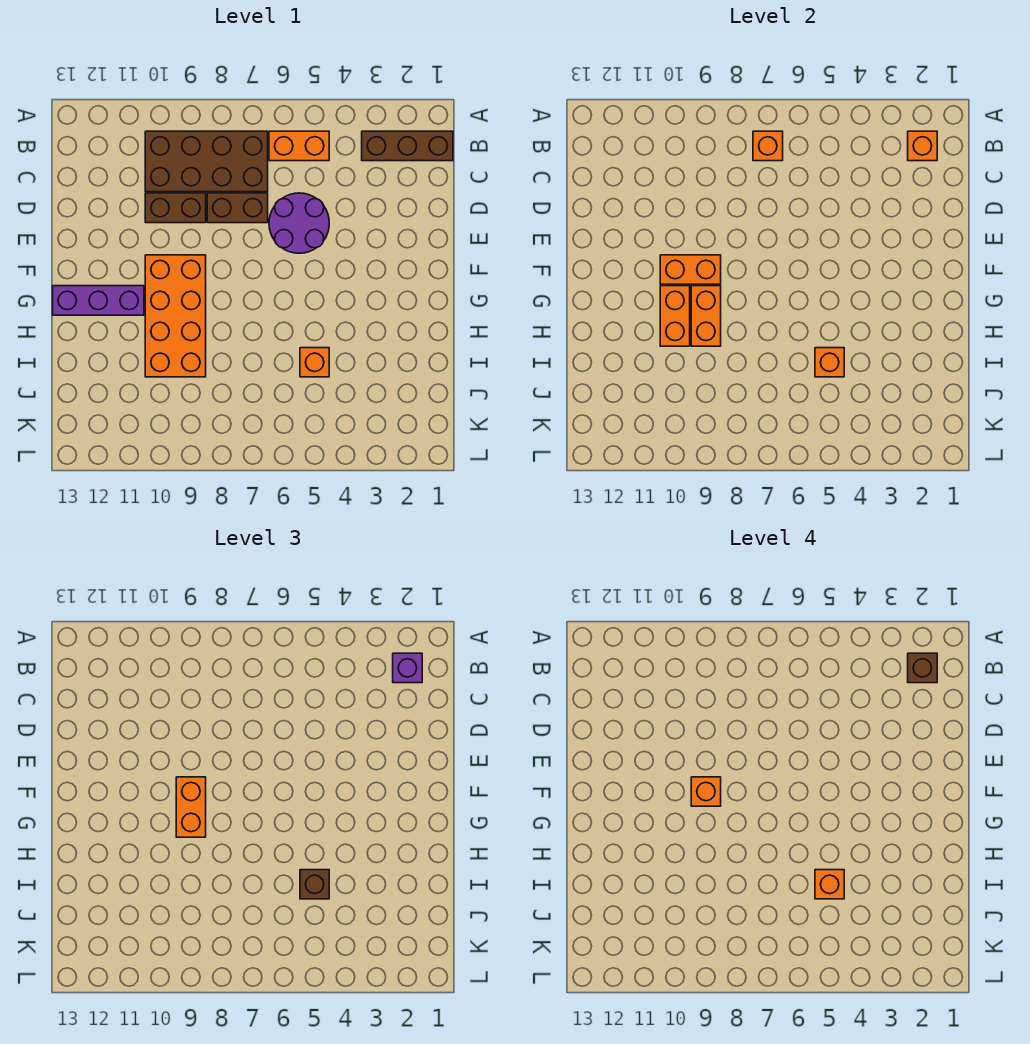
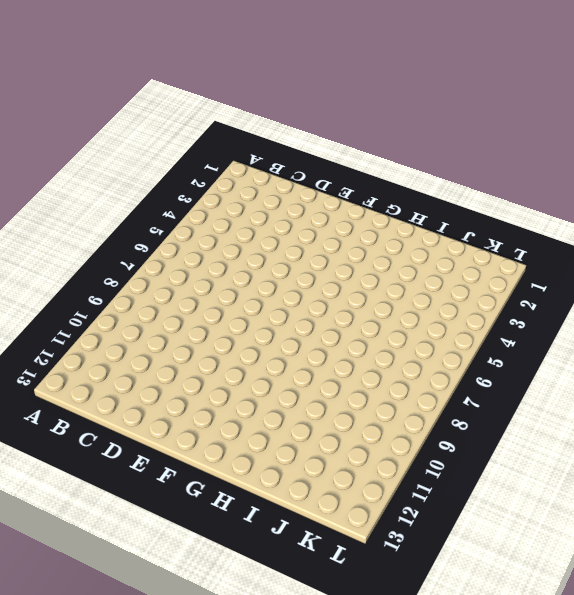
none -> brown 1x3 brick [362,131,453,161]
none -> orange 1x2 brick [269,131,329,161]
none -> brown 2x4 brick [145,131,268,192]

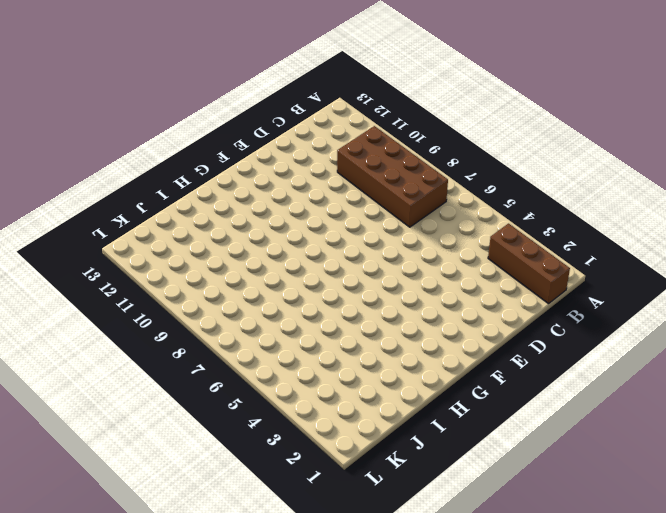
none -> orange 1x2 brick [269,131,329,161]
none -> purple 2x2 round brick [269,193,329,253]
none -> brown 1x2 brick [207,193,268,223]

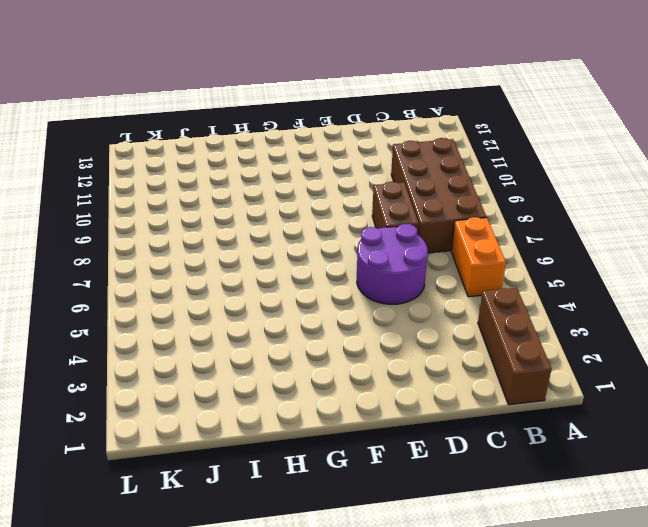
none -> brown 1x2 brick [145,193,206,223]
none -> orange 2x4 brick [145,255,206,377]
none -> purple 1x3 brick [53,286,144,315]

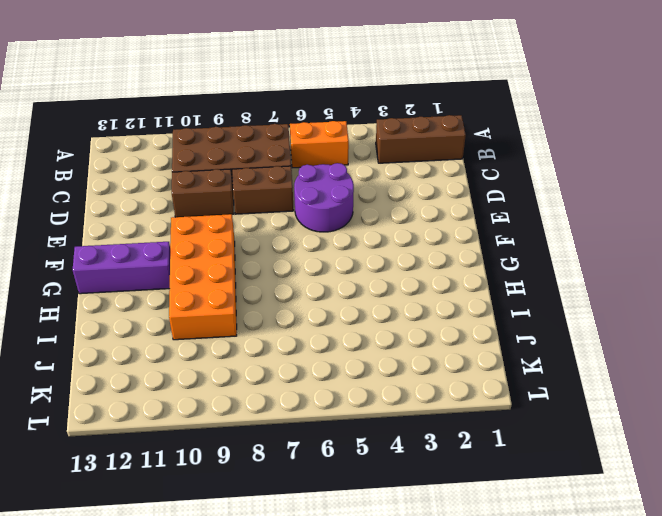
none -> orange 1x1 brick [300,348,329,377]
none -> orange 1x1 brick [908,131,937,161]
none -> orange 1x1 brick [753,131,783,161]

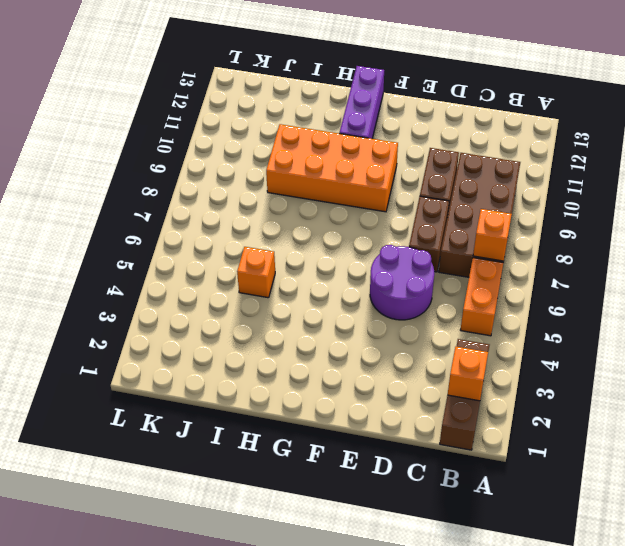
none -> orange 1x2 brick [660,255,721,284]
none -> orange 1x2 brick [691,286,721,346]
none -> orange 1x2 brick [660,286,690,346]

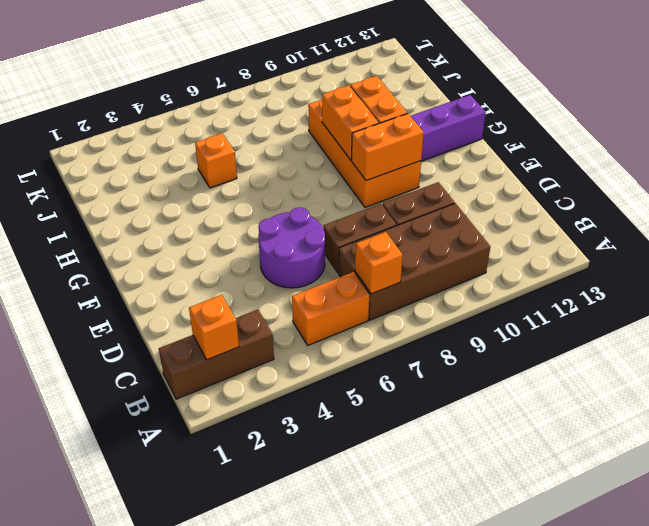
none -> orange 1x1 brick [815,348,844,377]
none -> purple 1x1 brick [393,653,422,683]
none -> orange 1x2 brick [176,777,206,837]

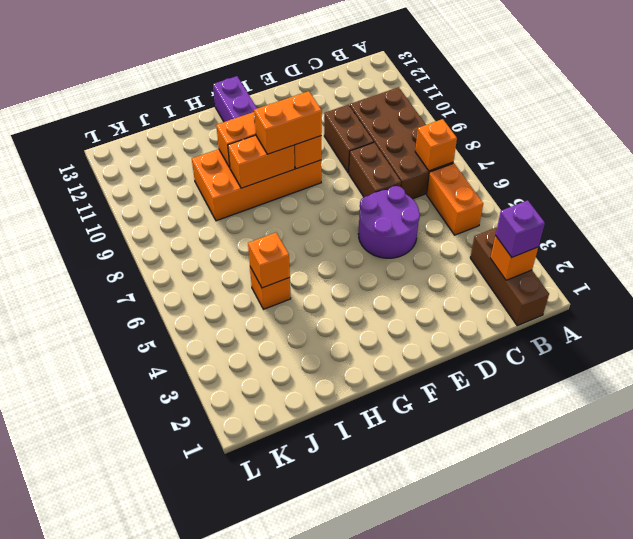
none -> brown 1x1 brick [300,870,329,899]
none -> brown 1x1 brick [908,653,937,683]
none -> orange 1x1 brick [691,777,721,806]

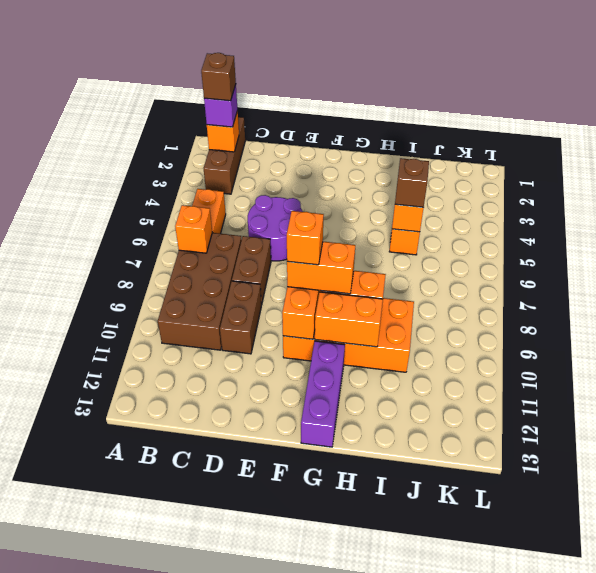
none -> orange 1x1 brick [815,870,844,899]

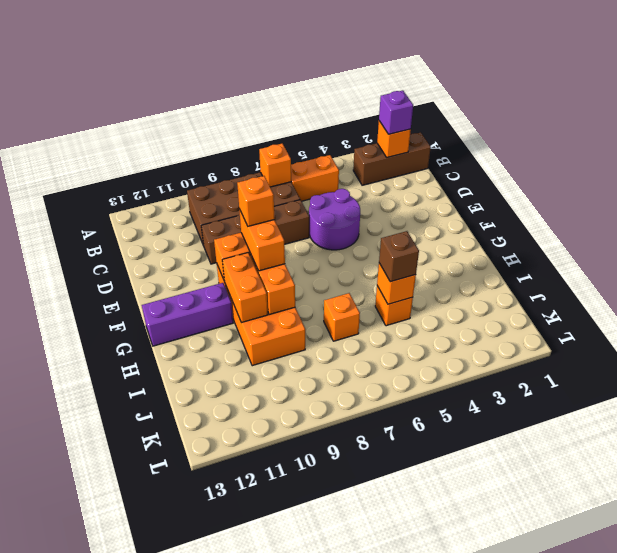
orange 1x1 brick [324,293,360,341] -> orange 1x1 brick moved to [815,870,844,899]
none -> brown 1x1 brick [908,653,937,683]

